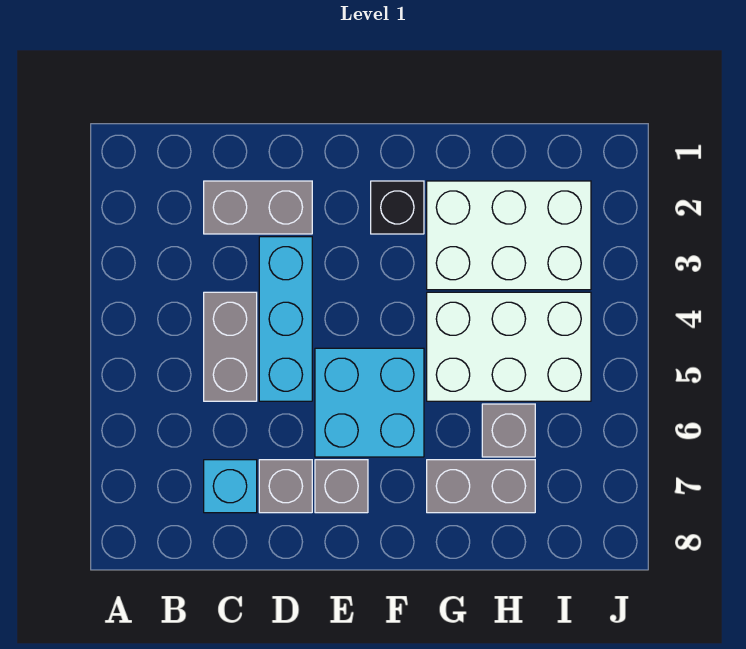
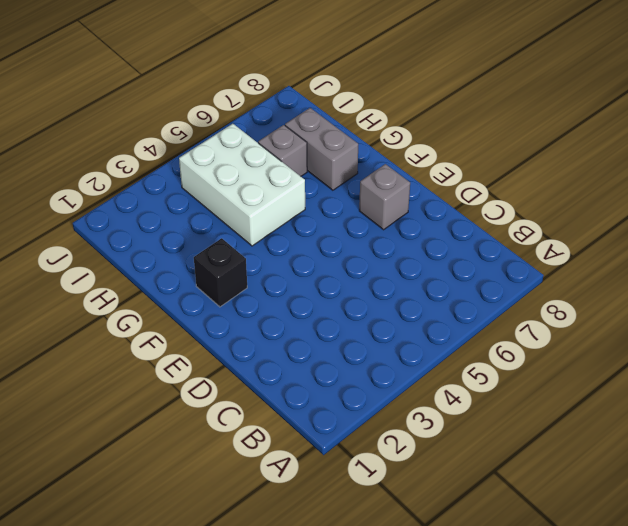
none -> grey 1x2 brick [204,181,312,234]
none -> grey 1x2 brick [204,292,257,401]
none -> cyan 1x1 brick [204,460,257,513]

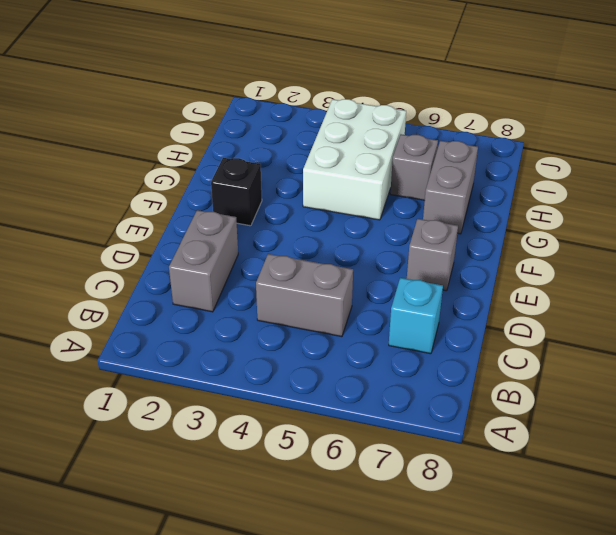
none -> cyan 1x3 brick [259,237,312,401]
none -> grey 1x1 brick [259,460,312,513]
none -> cyan 2x2 brick [315,348,424,457]

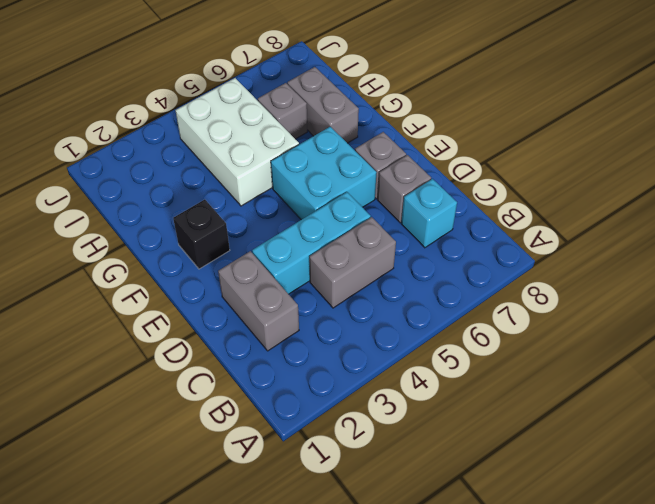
none -> white 2x3 brick [427,181,591,290]

